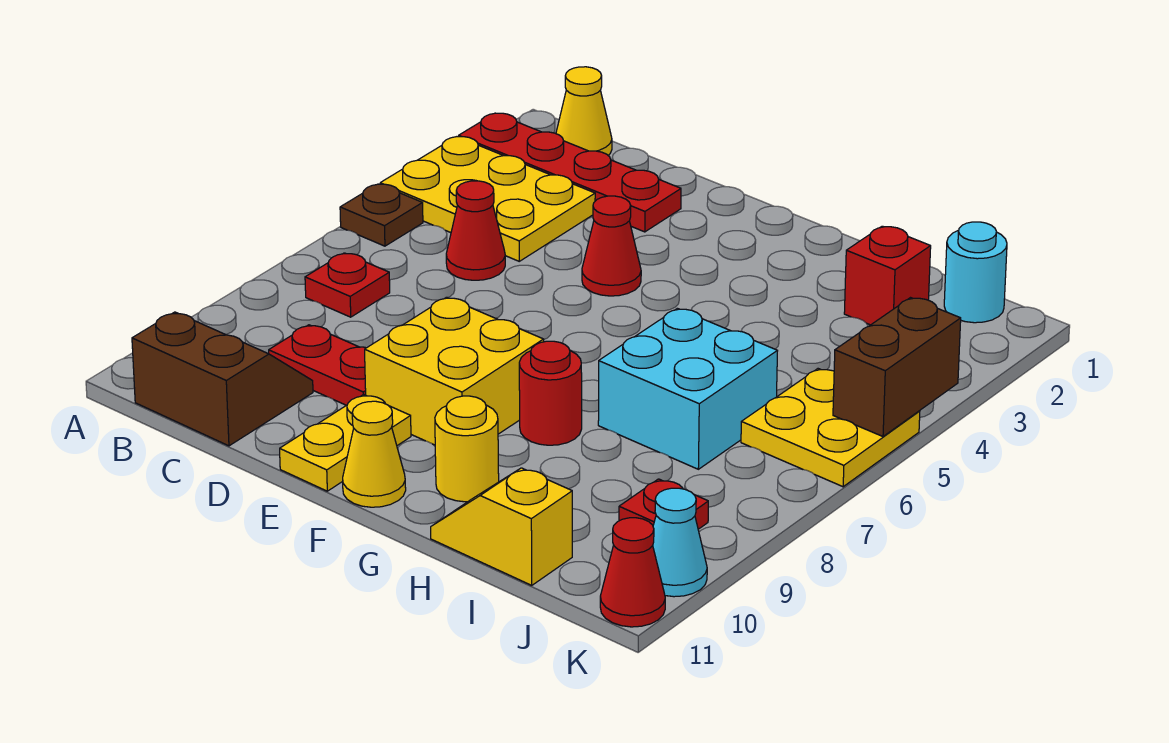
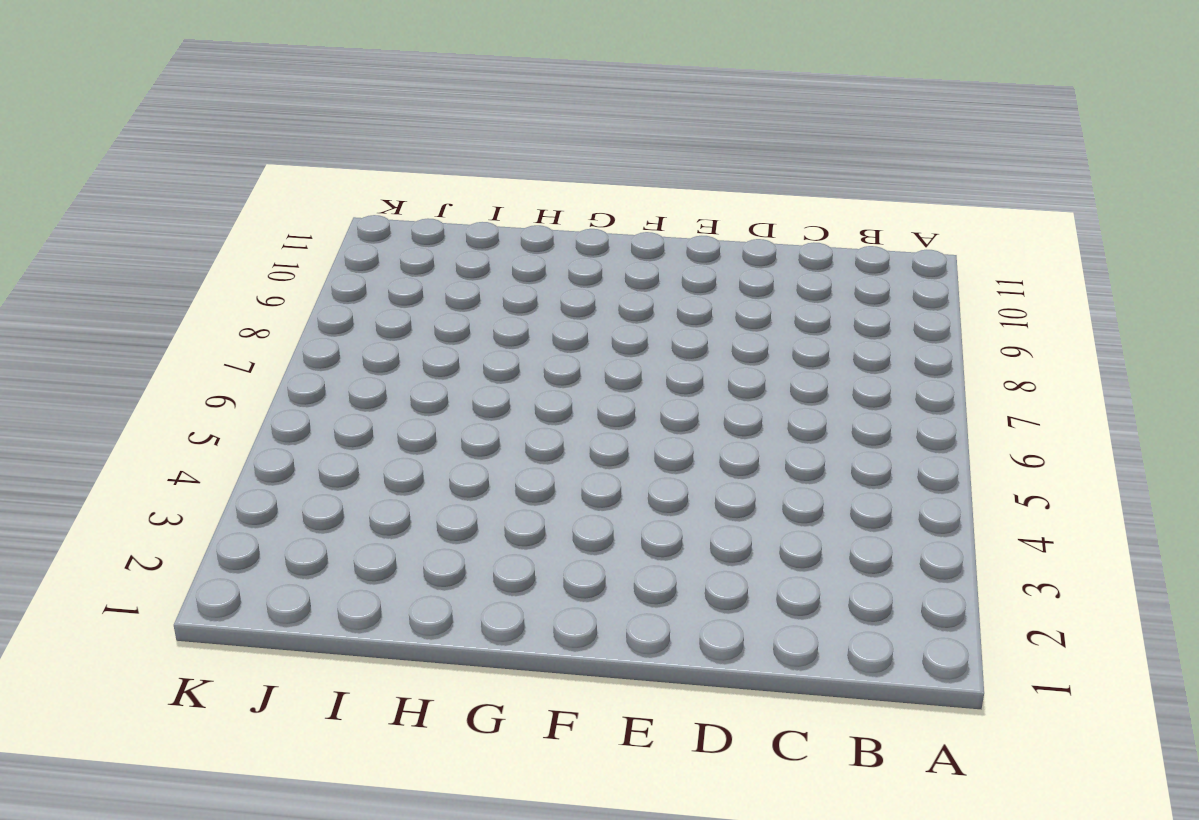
none -> red 1x4 plate [459,113,681,232]
none -> yellow 2x3 plate [380,137,595,261]
none -> brown 1x1 plate [340,184,423,246]

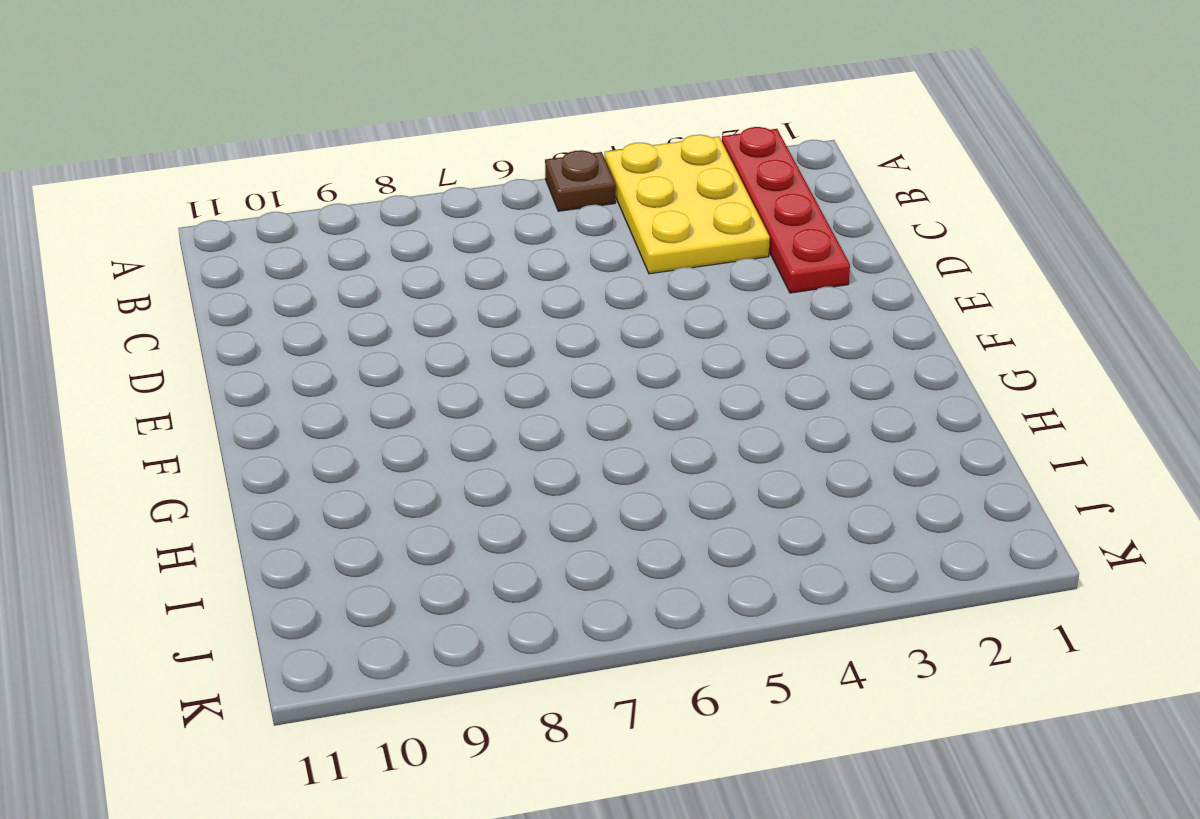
none -> yellow 1x1 cone [556,67,612,155]
none -> red 1x1 plate [305,253,390,317]
none -> brown 2x2 slope [132,312,313,446]

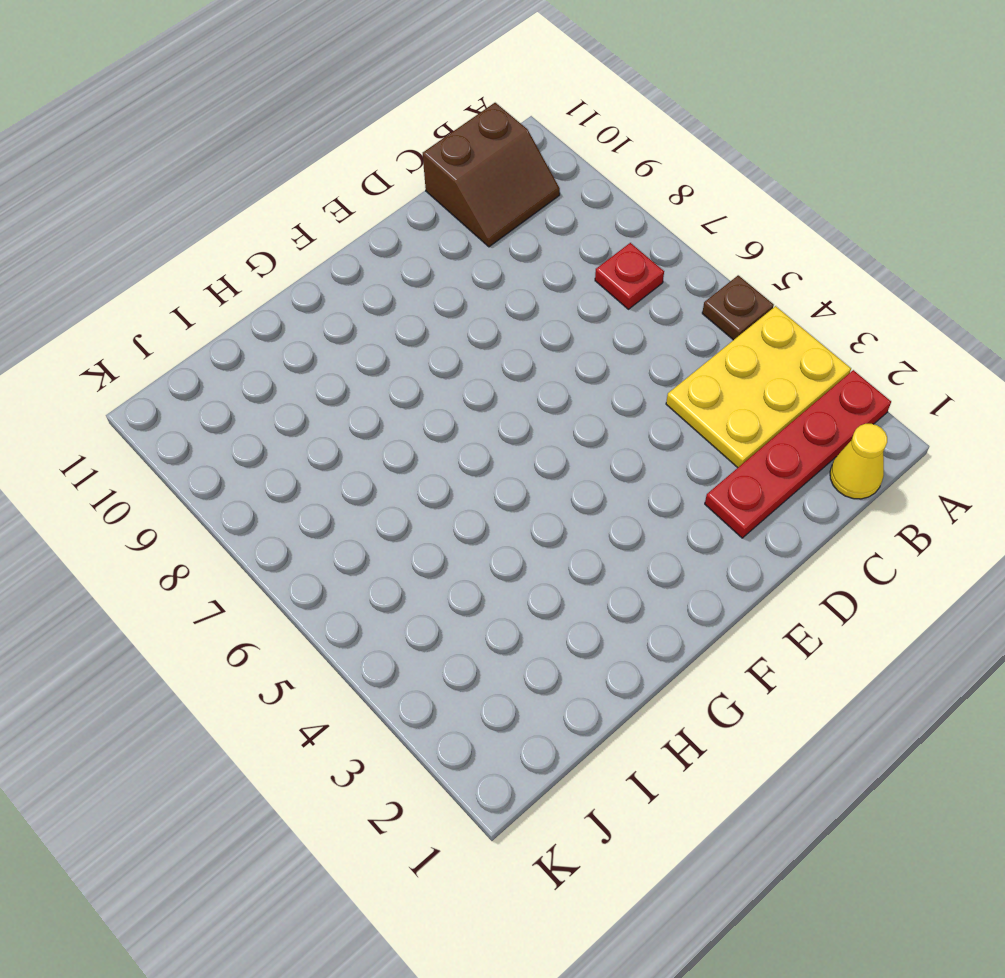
none -> red 1x1 cone [446,181,505,280]
none -> red 1x2 plate [269,325,366,405]
none -> red 1x1 cone [582,196,641,296]

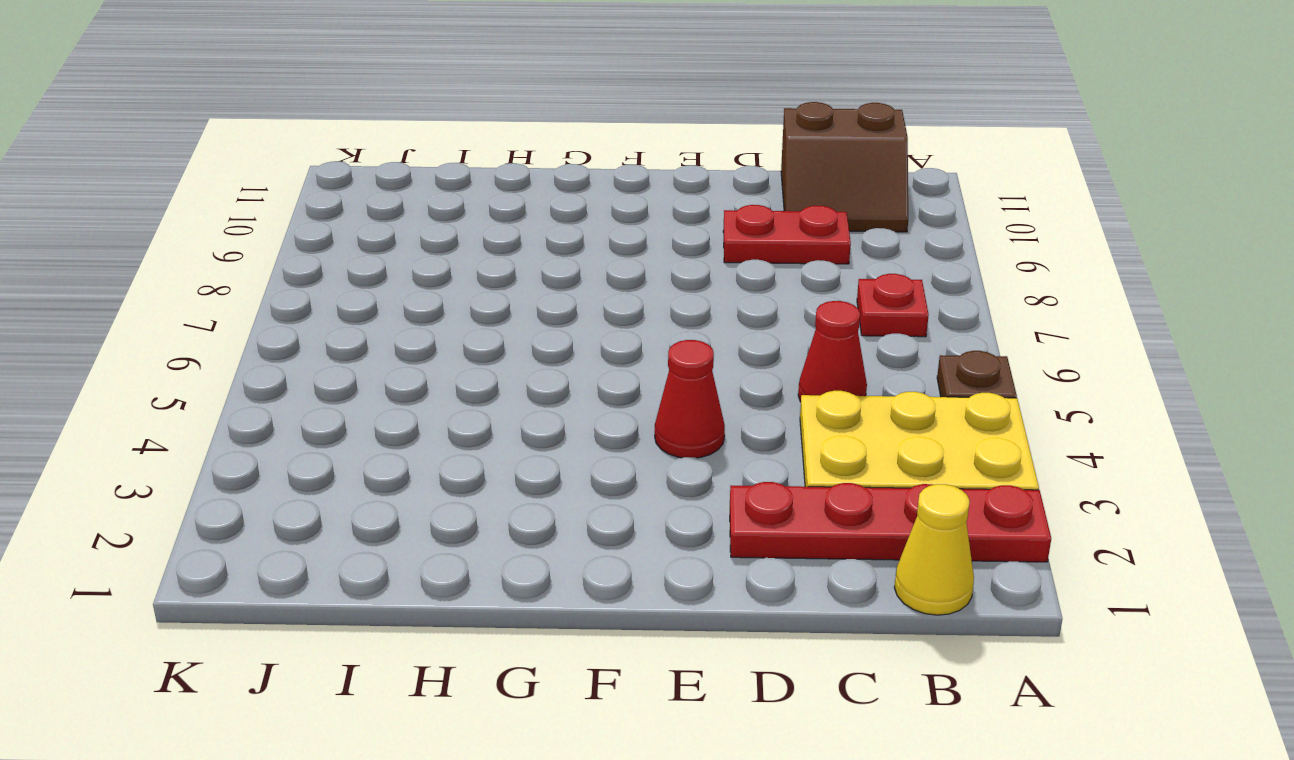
none -> yellow 2x2 brick [365,297,544,445]
none -> yellow 1x2 plate [280,394,411,491]
none -> yellow 1x1 cone [343,401,406,507]

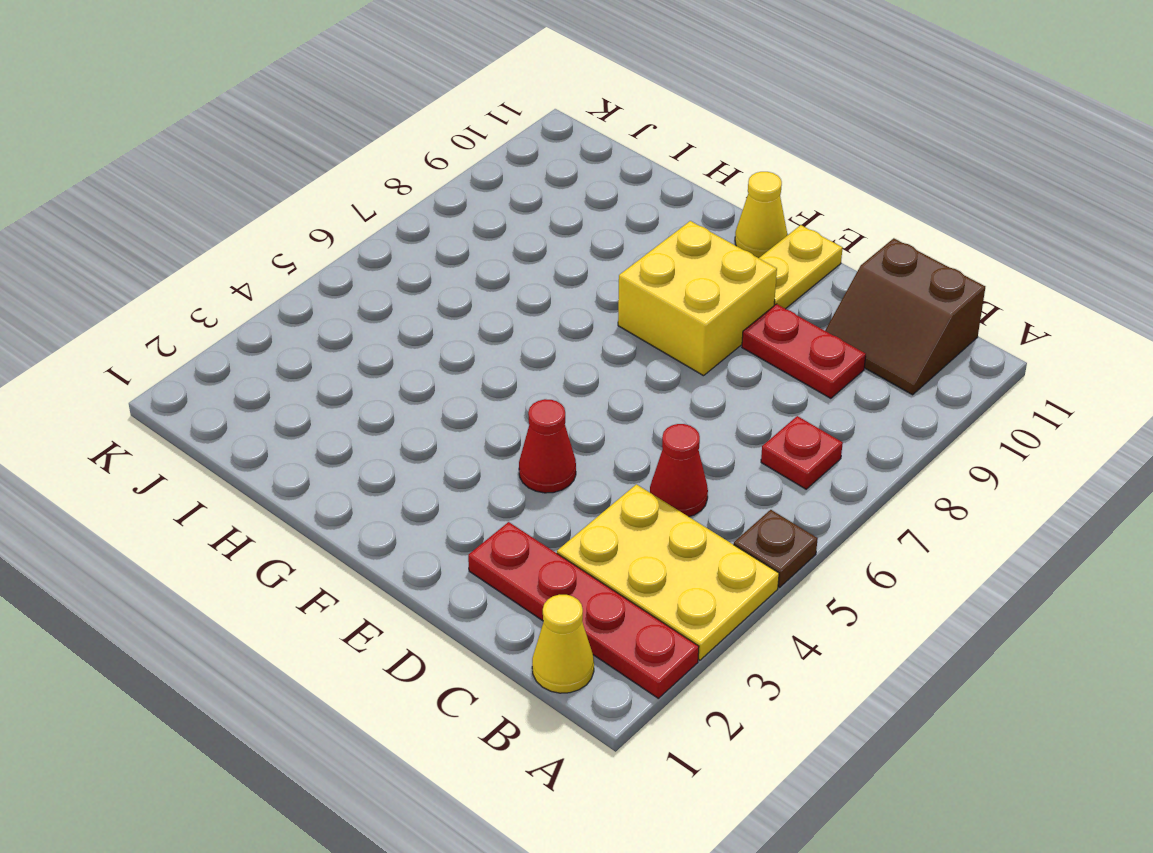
none -> red 1x1 round brick [519,341,582,445]
none -> yellow 1x1 round brick [435,396,499,502]
none -> cyan 2x2 brick [598,308,777,469]

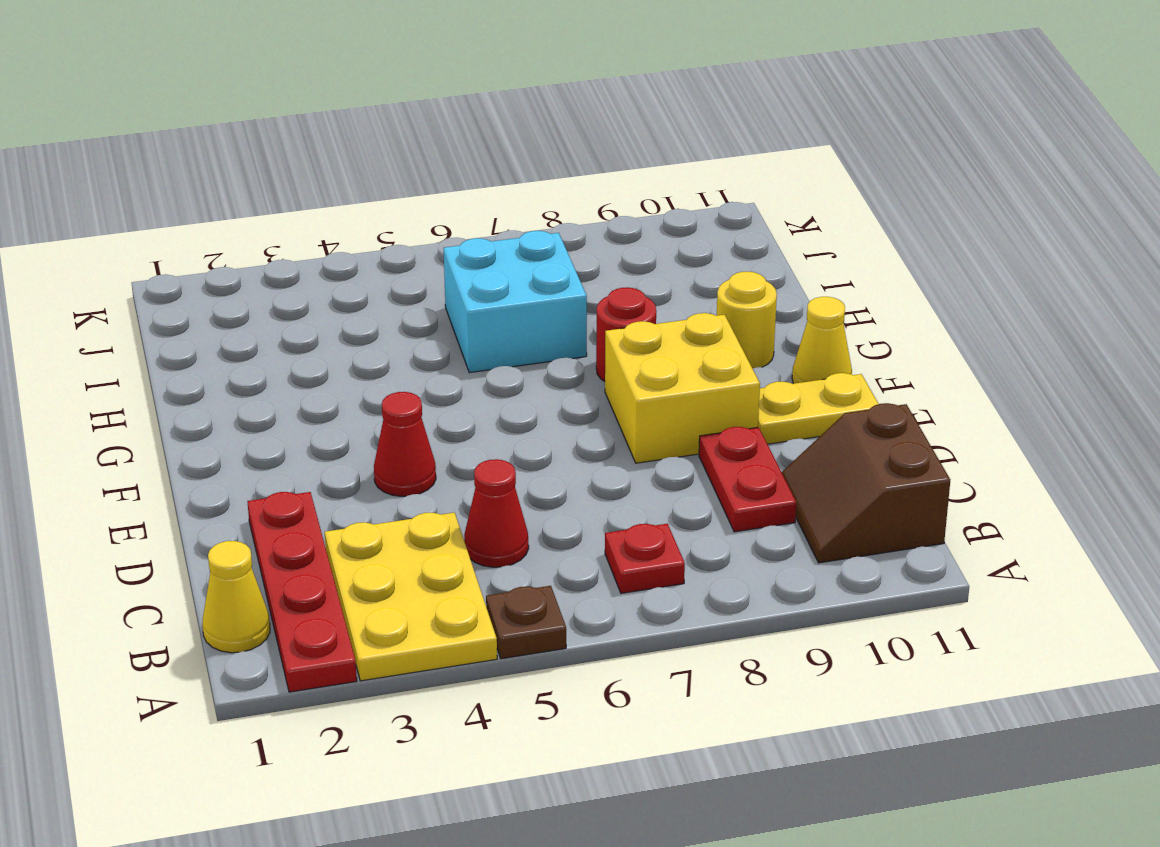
none -> yellow 1x2 slope [431,468,572,585]
none -> red 1x1 brick [844,226,931,325]
none -> cyan 1x1 round brick [944,222,1007,323]

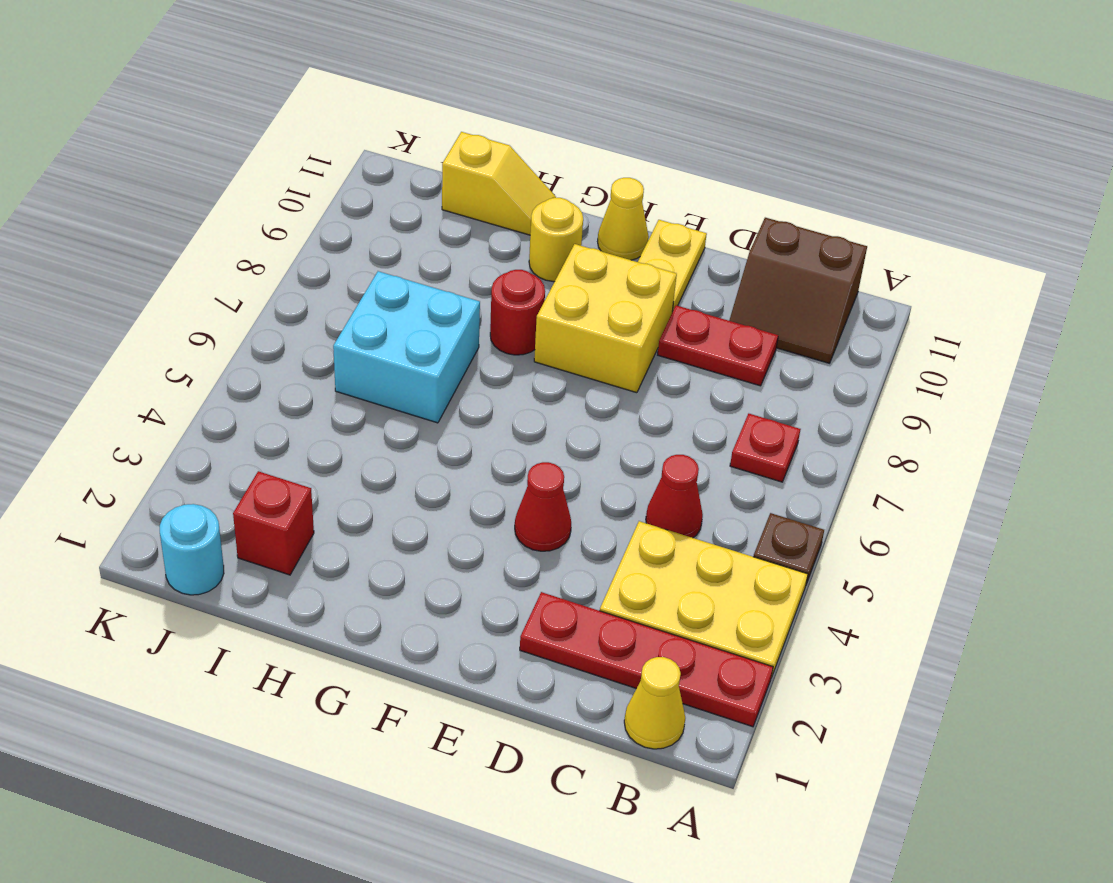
none -> yellow 2x2 plate [741,369,920,487]
none -> red 1x1 plate [619,479,708,529]
none -> cyan 1x1 cone [653,488,707,597]

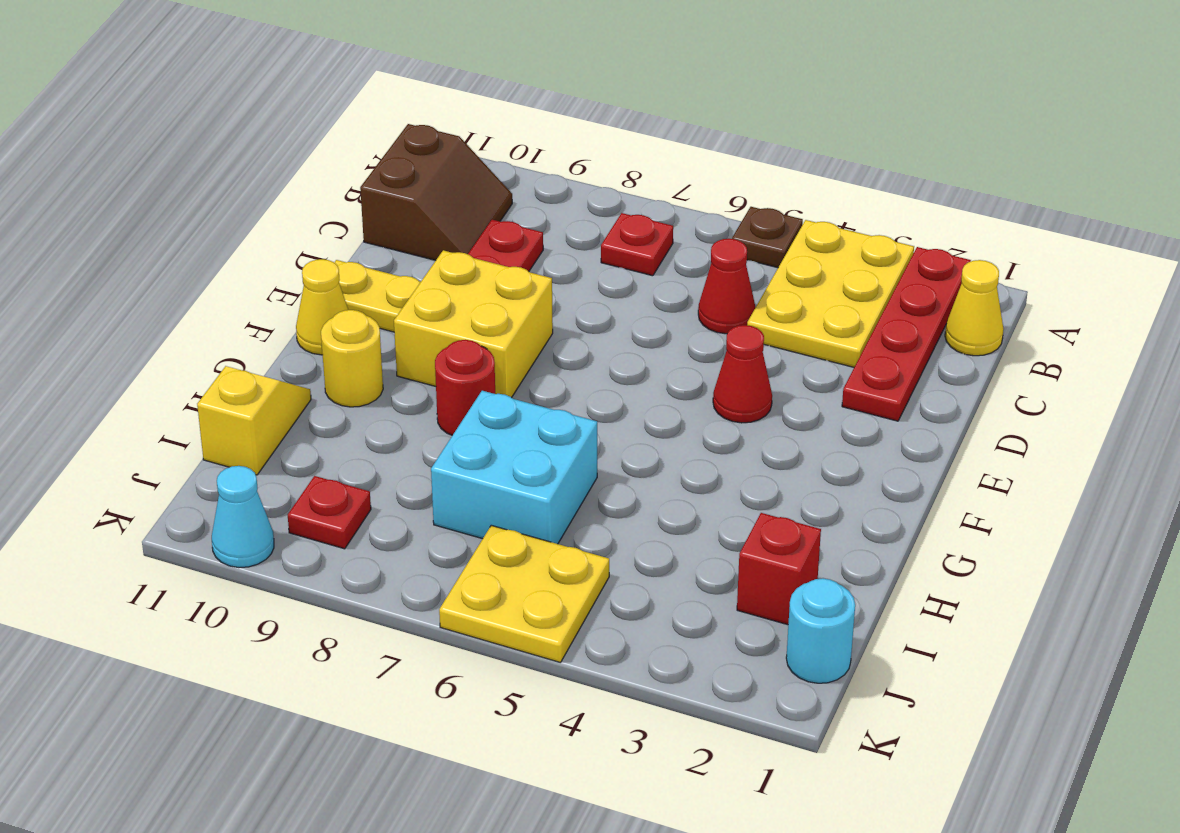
none -> red 1x1 cone [600,518,665,627]
none -> brown 1x2 brick [833,298,961,436]

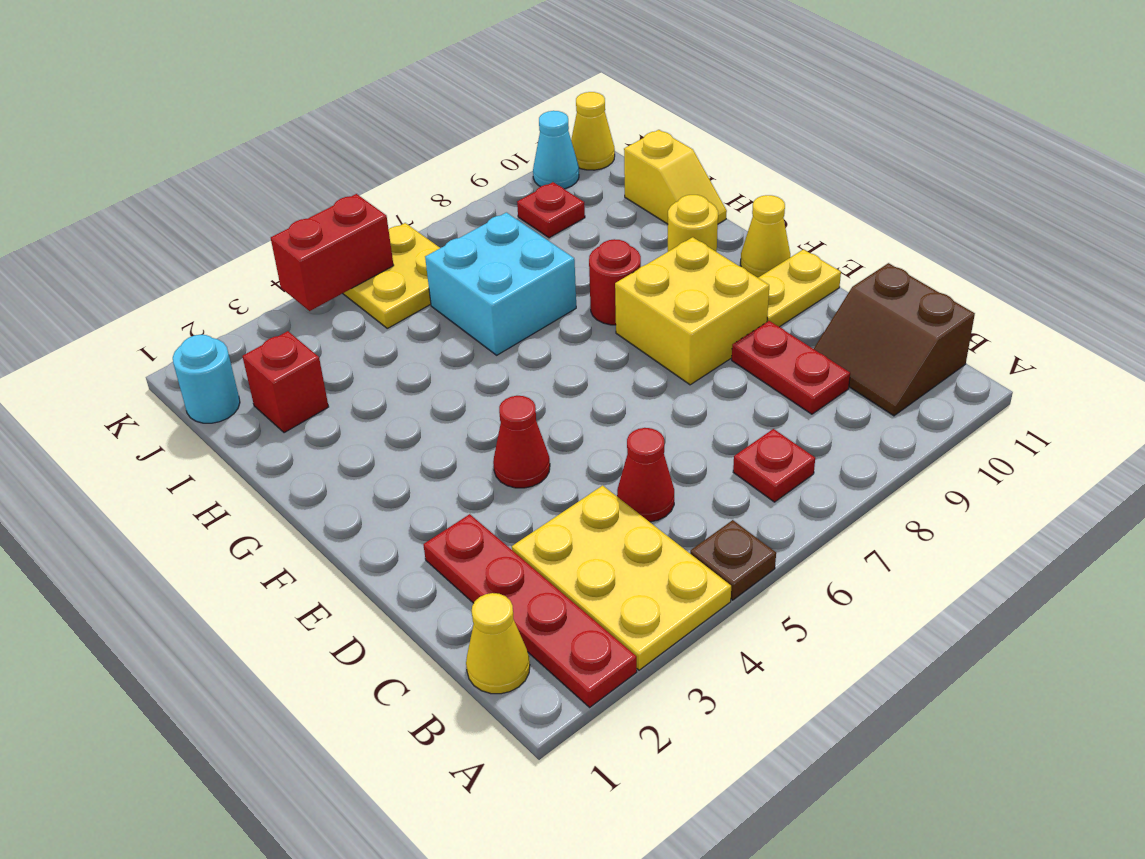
red 1x2 brick [271,194,394,311] -> brown 1x2 brick [833,298,961,436]
yellow 1x1 cone [571,92,615,170] -> red 1x1 cone [600,518,665,627]

